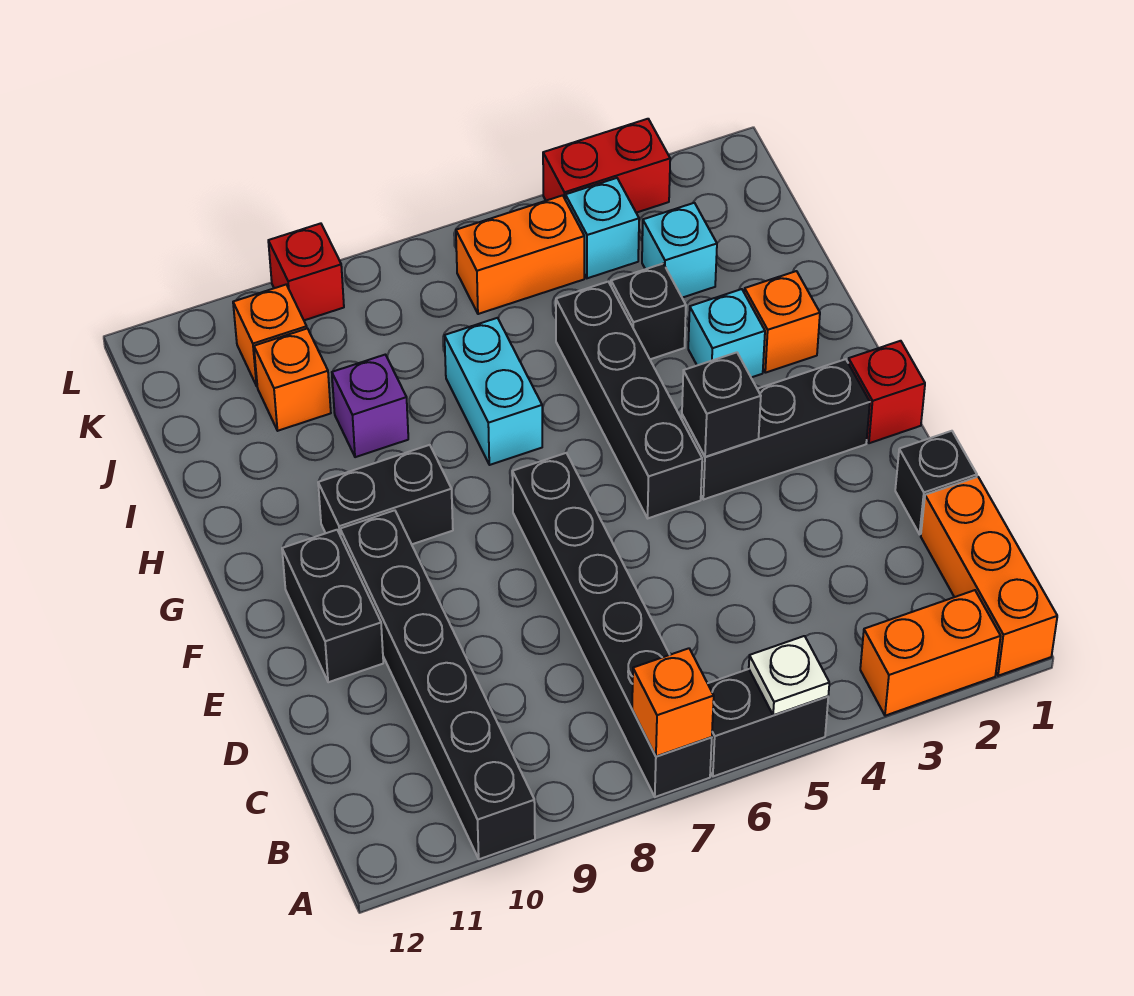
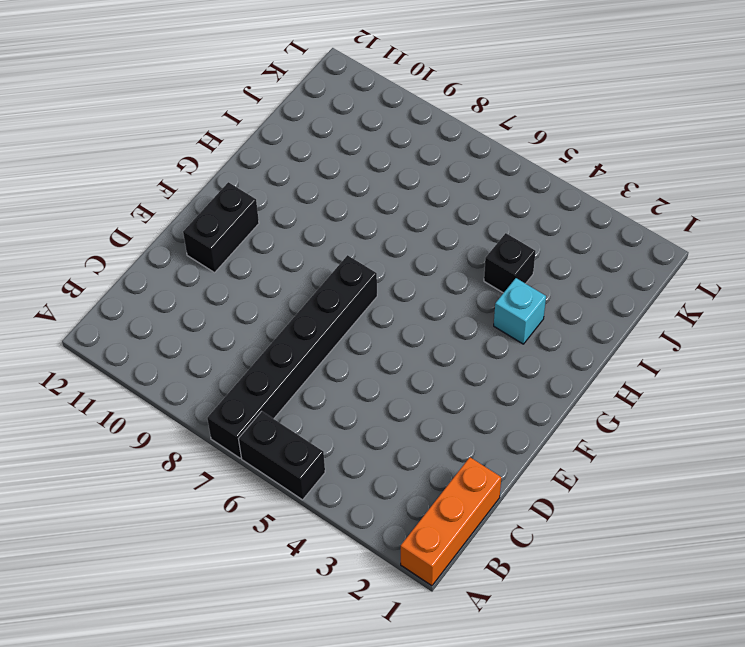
none -> orange 1x2 brick [860,590,1001,716]
none -> black 1x6 brick [340,510,535,859]
none -> black 1x1 brick [895,431,977,534]

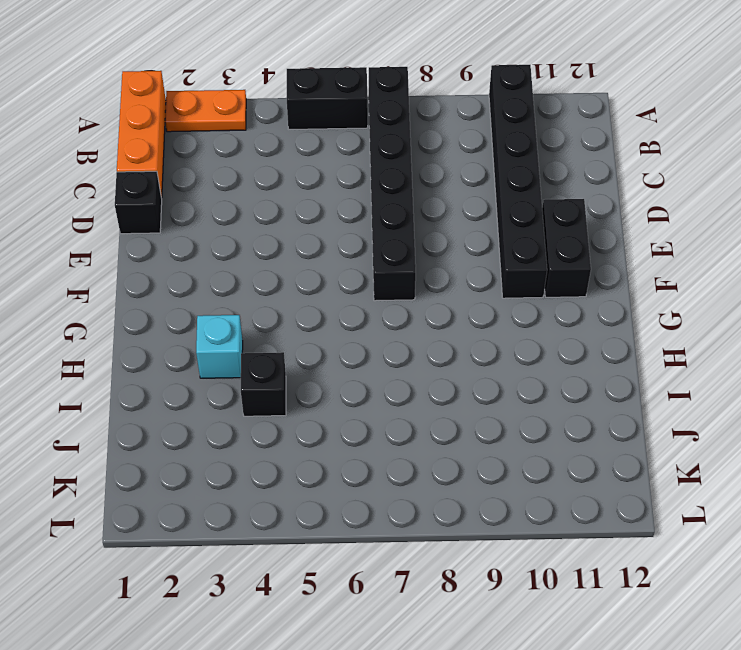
orange 1x2 plate [165,90,246,132] -> orange 1x2 brick [860,590,1001,716]
none -> red 1x1 brick [848,341,925,443]
none -> black 1x3 brick [682,359,870,500]
none -> black 1x4 brick [556,282,702,518]

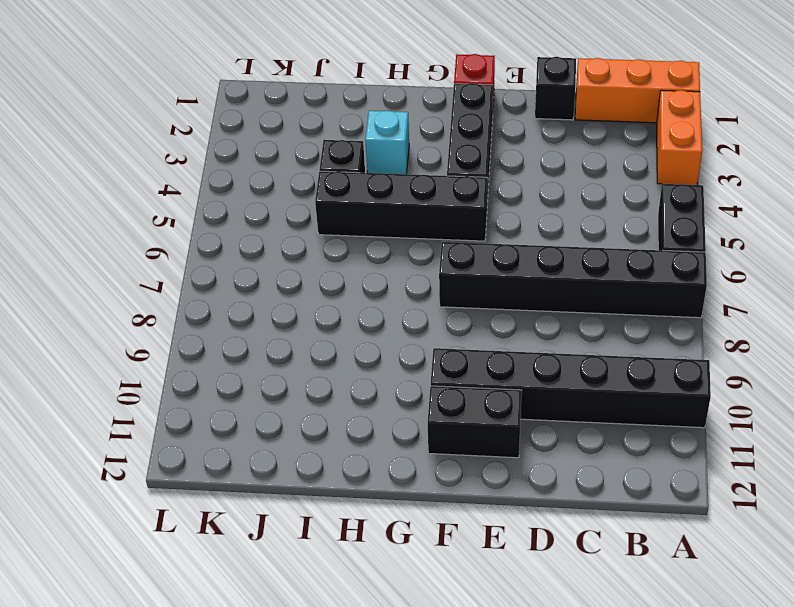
none -> black 1x2 brick [318,445,453,544]
none -> orange 1x1 brick [744,271,820,373]
none -> cyan 1x2 brick [444,318,542,465]

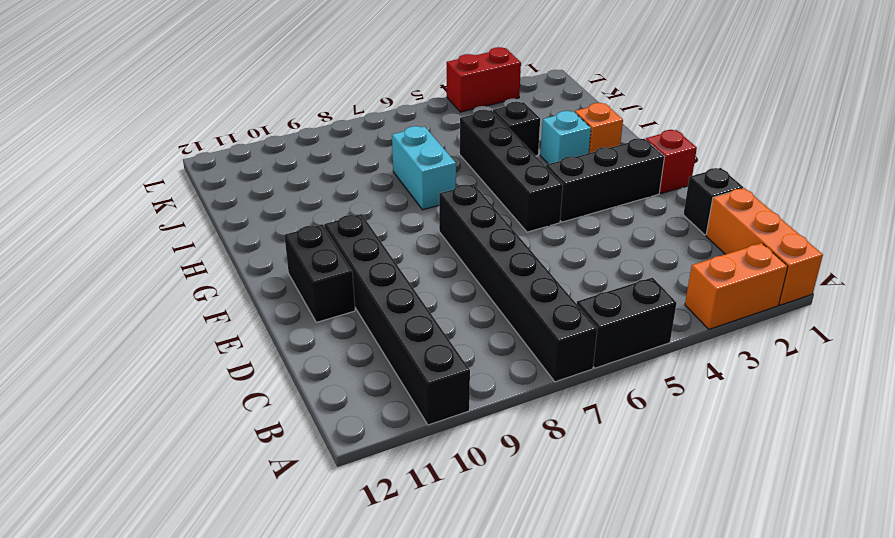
none -> black 1x2 brick [318,445,453,544]
none -> purple 1x1 brick [332,355,408,457]
none -> cyan 1x1 brick [642,203,717,298]

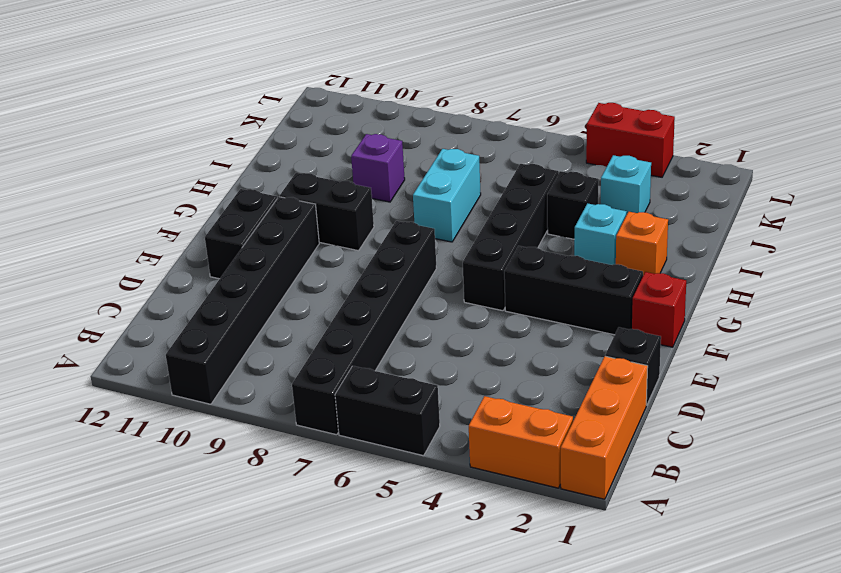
none -> orange 1x1 brick [254,329,331,431]
none -> cyan 1x1 brick [565,178,639,278]
none -> orange 1x2 brick [456,195,584,314]

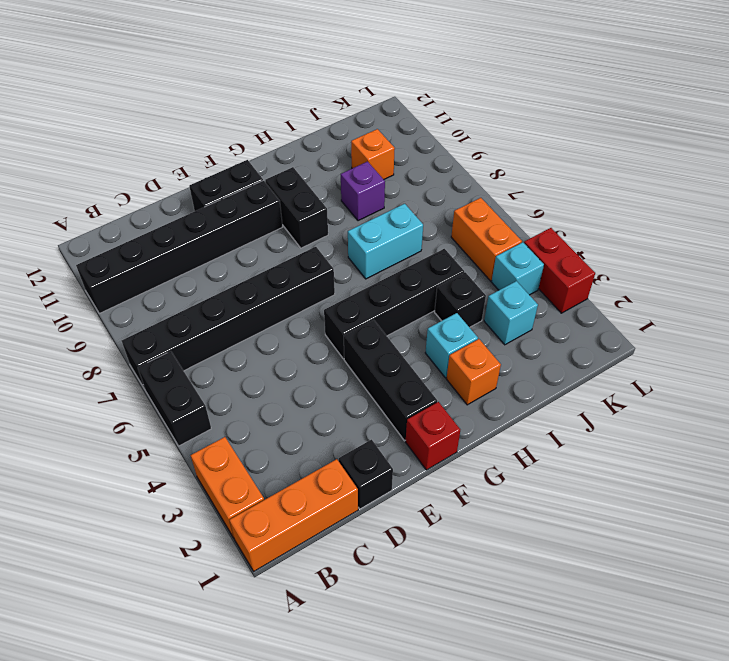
none -> orange 1x1 brick [233,285,307,386]
none -> red 1x1 brick [268,223,344,320]
none -> white 1x1 plate [749,636,829,715]

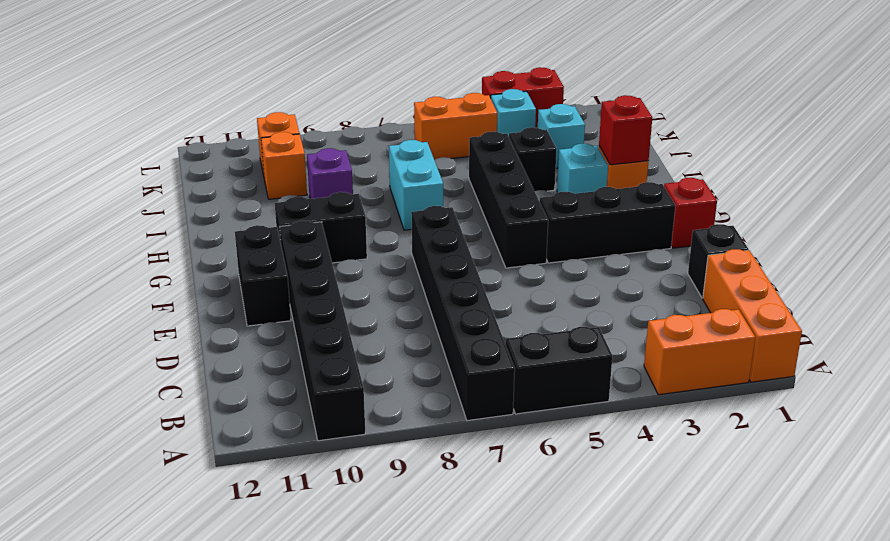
red 1x1 brick [599,95,652,165] -> red 1x1 brick moved to [268,223,344,320]
none -> white 1x1 plate [749,636,829,715]
none -> orange 1x1 brick [632,648,714,757]
none -> black 1x1 brick [682,352,761,457]

